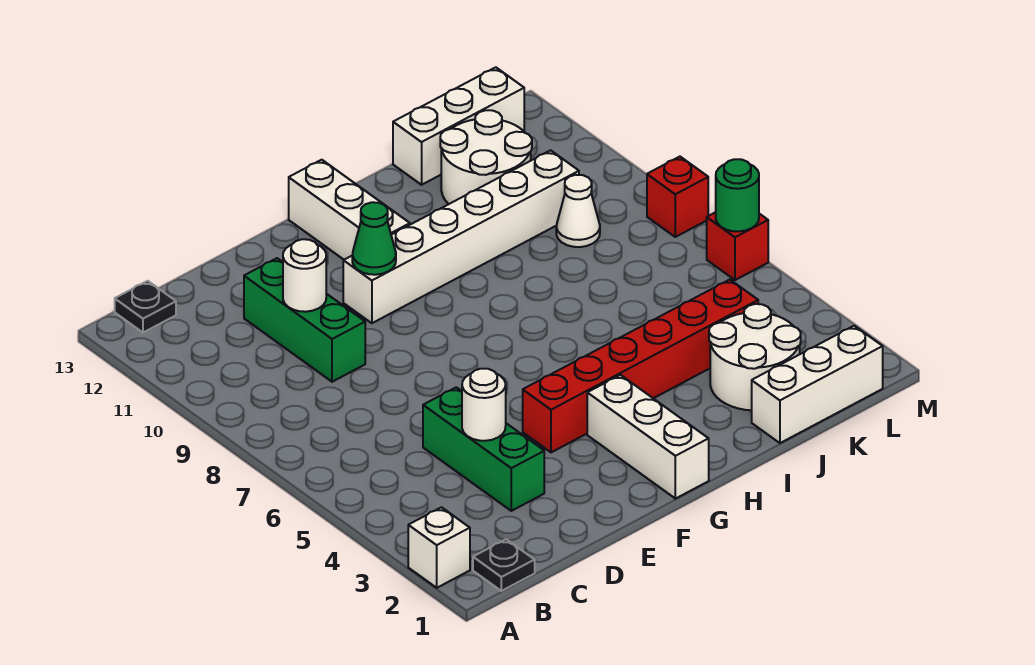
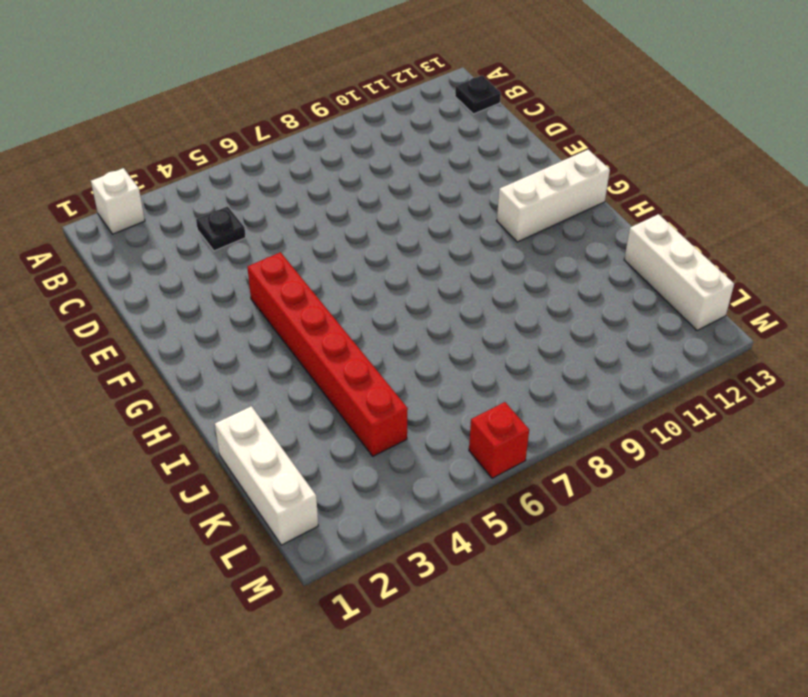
black 1x1 plate [196,206,246,251] -> black 1x1 plate moved to [473,539,535,591]
none -> green 1x3 brick [423,387,544,511]
none -> green 1x3 brick [244,258,365,382]
none -> white 1x6 brick [343,150,579,323]

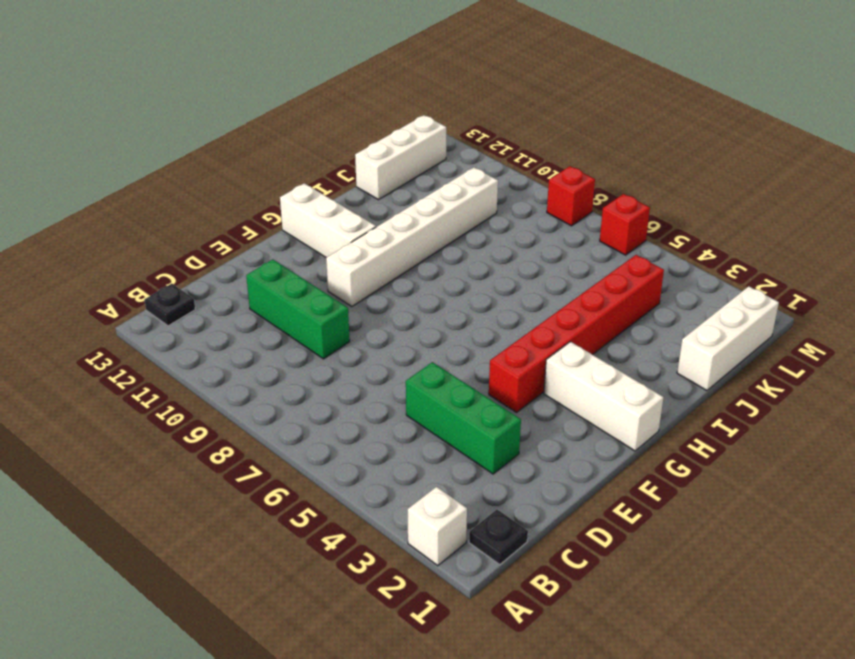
none -> white 2x2 round brick [709,304,801,410]
none -> white 2x2 round brick [440,110,532,204]
none -> white 1x1 cone [556,175,600,247]

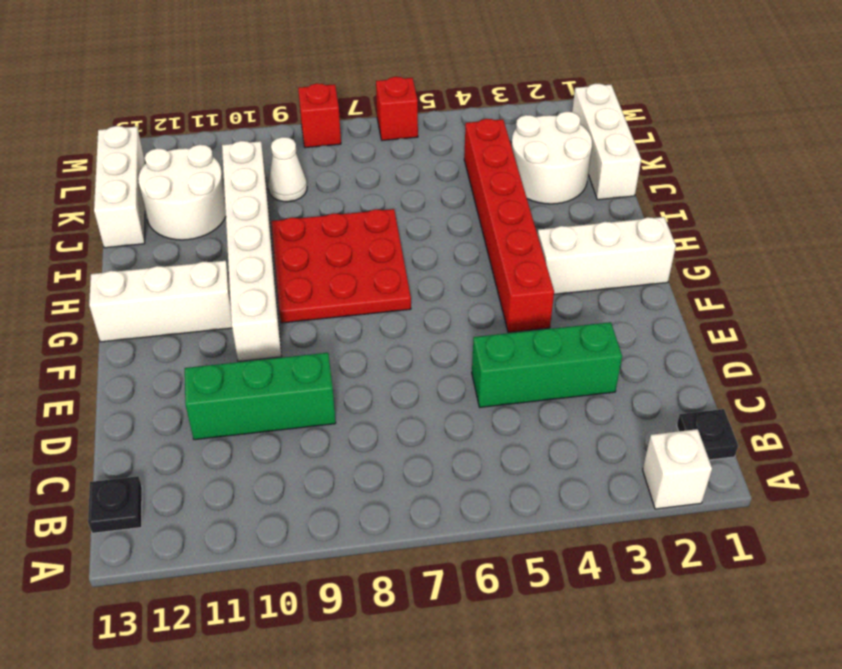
red 3x3 plate [271,209,411,323] -> none
none -> white 1x1 round brick [462,369,506,441]
none -> white 1x1 round brick [283,239,326,312]
none -> green 1x1 cone [352,202,396,275]

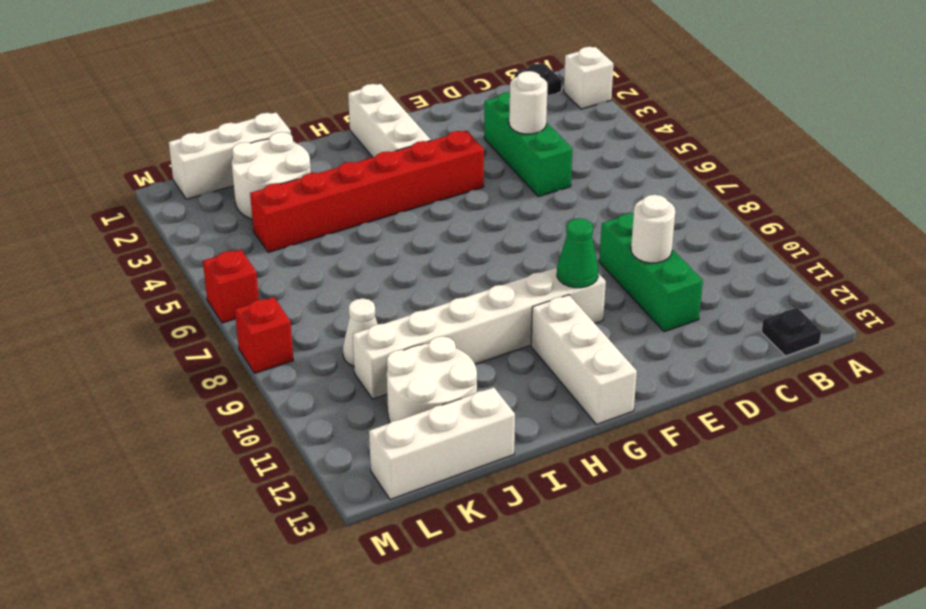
none -> green 1x1 round brick [716,159,759,231]

